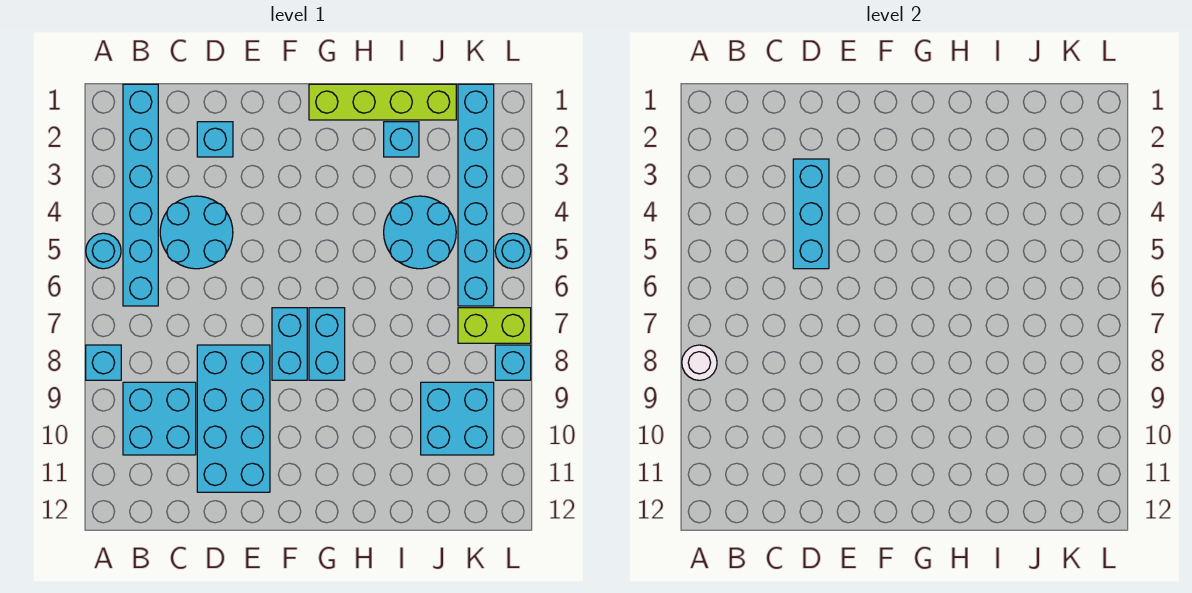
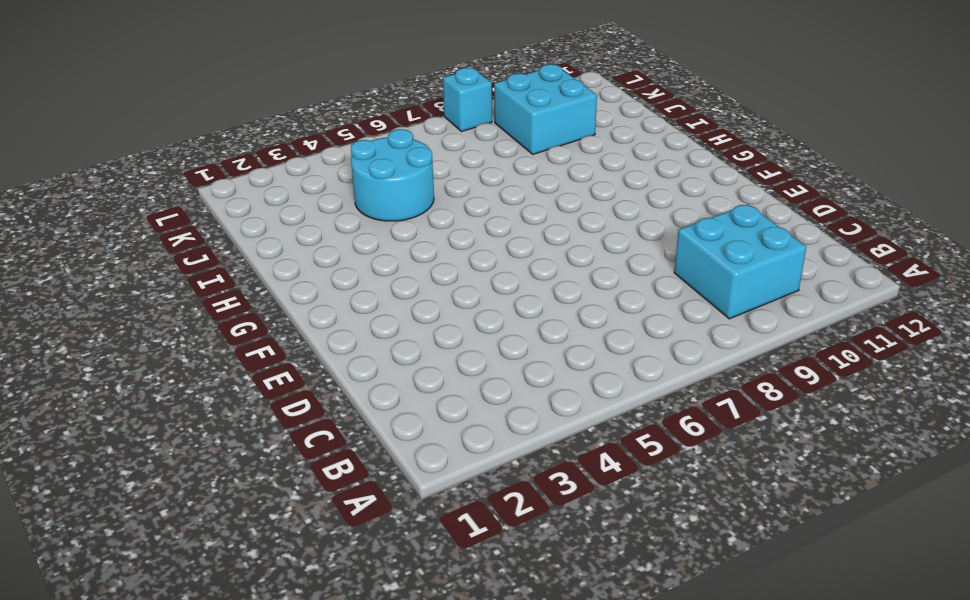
none -> cyan 1x1 round brick [86,233,121,269]
none -> cyan 1x1 brick [86,345,121,380]
none -> cyan 1x6 brick [123,84,158,306]

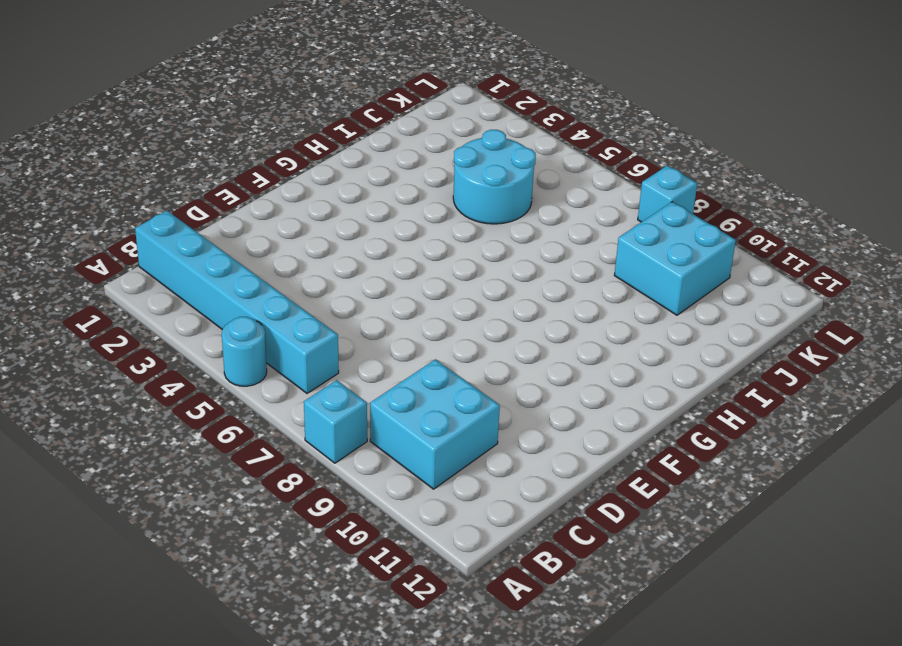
none -> cyan 2x2 round brick [160,196,233,269]
none -> cyan 1x1 brick [197,122,233,157]
none -> cyan 2x4 brick [197,345,270,492]

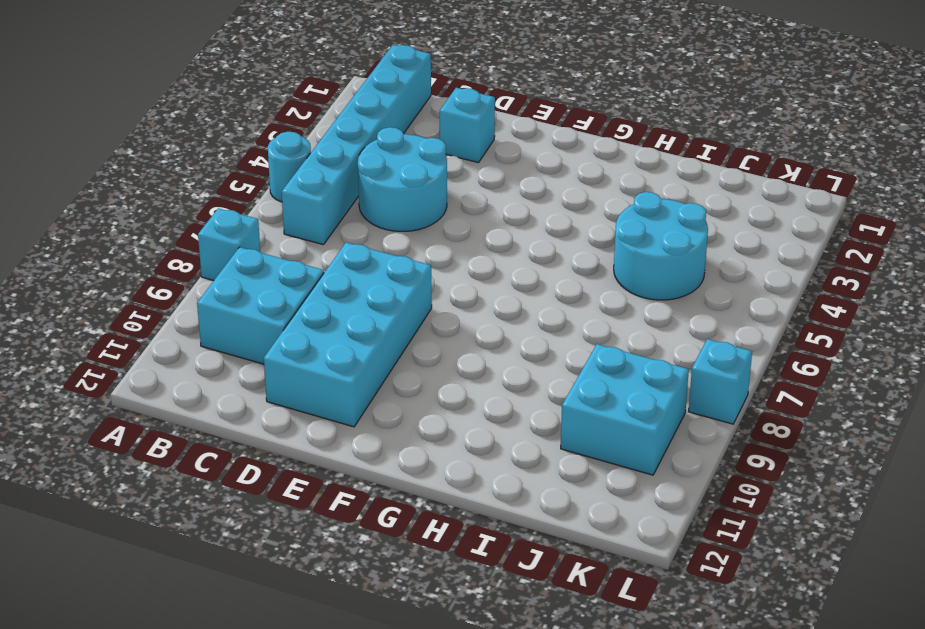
none -> cyan 1x2 brick [272,308,307,380]
none -> lime 1x4 brick [309,84,456,120]
none -> cyan 1x2 brick [309,308,345,380]

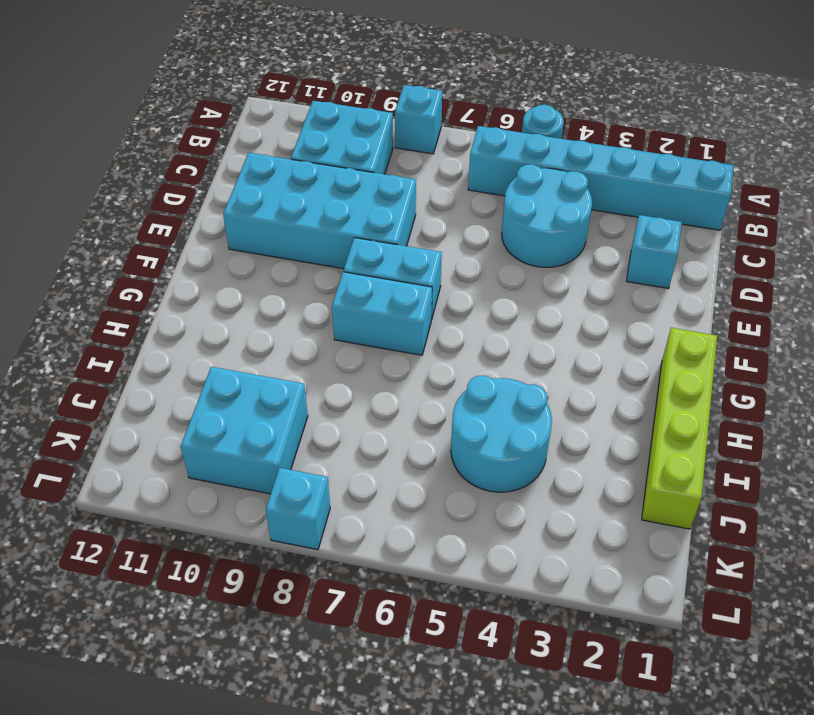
none -> cyan 1x1 brick [384,122,419,157]
none -> cyan 1x6 brick [458,84,494,306]
none -> lime 1x2 brick [458,308,531,343]

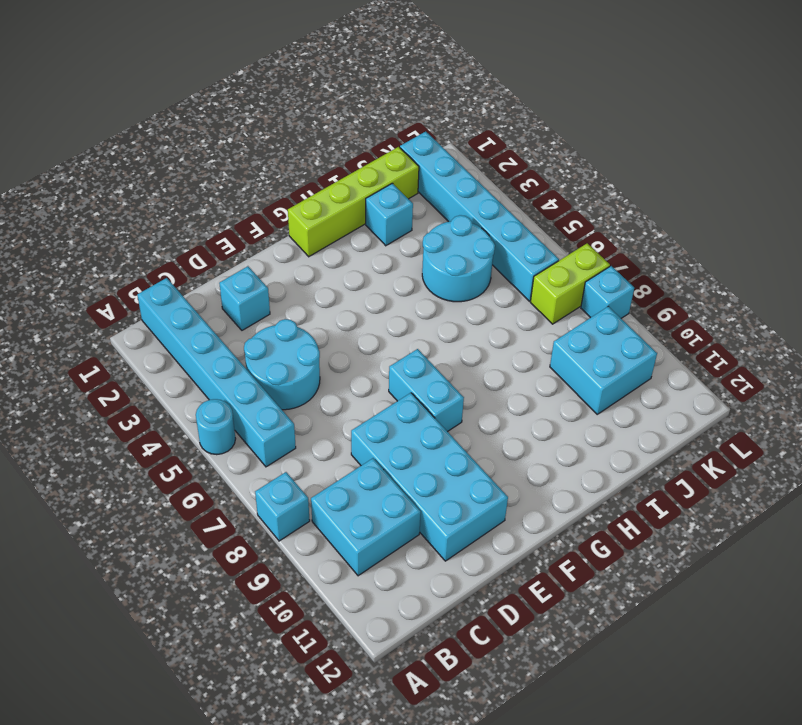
none -> cyan 1x2 brick [309,308,345,380]
none -> cyan 1x1 round brick [495,233,531,269]
none -> white 1x1 round brick [682,345,717,380]

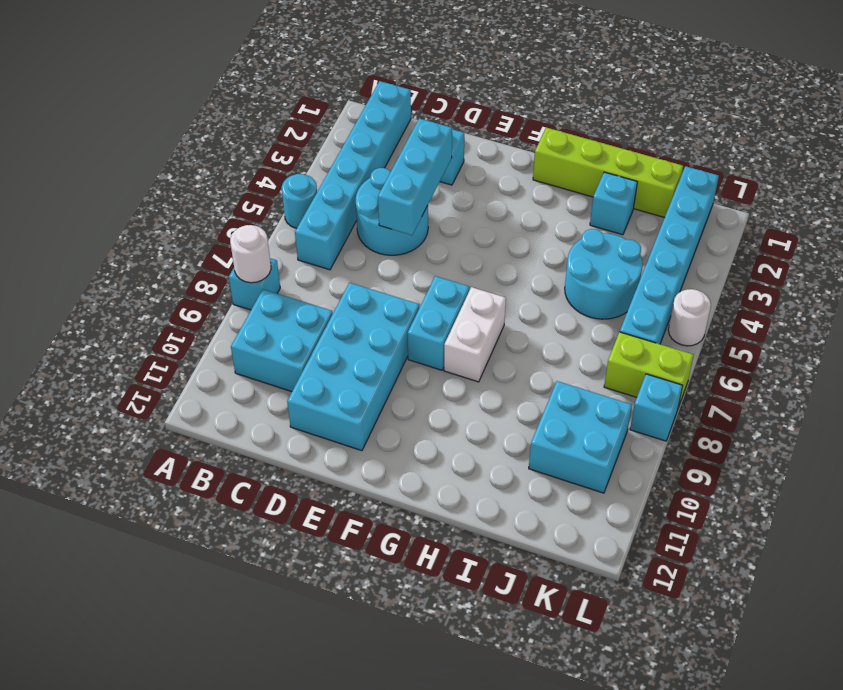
white 1x2 brick [444,287,506,382] -> cyan 1x2 brick [309,308,345,380]
white 1x1 round brick [668,289,711,346] -> cyan 1x1 round brick [495,233,531,269]

